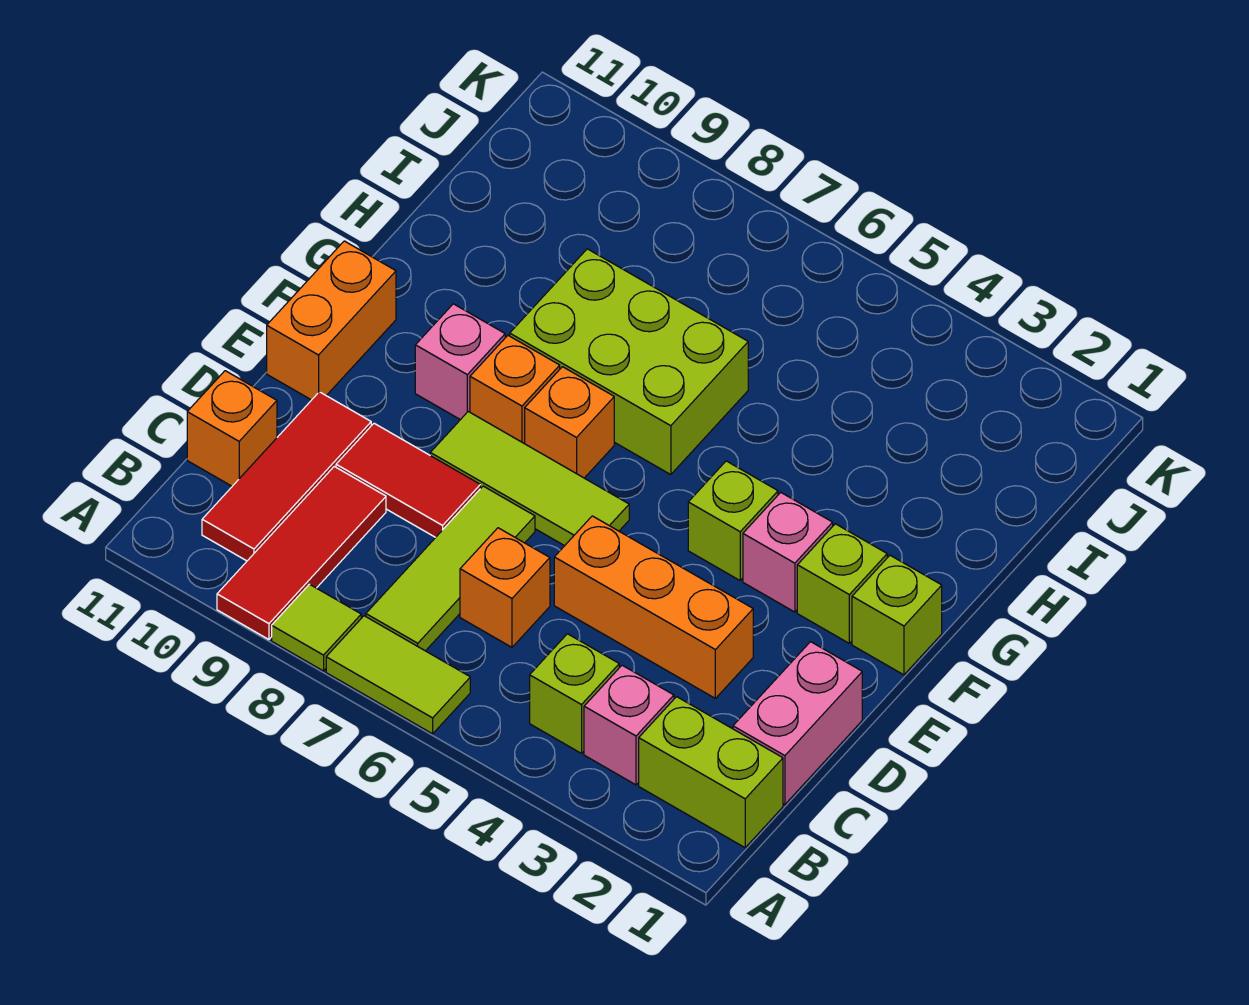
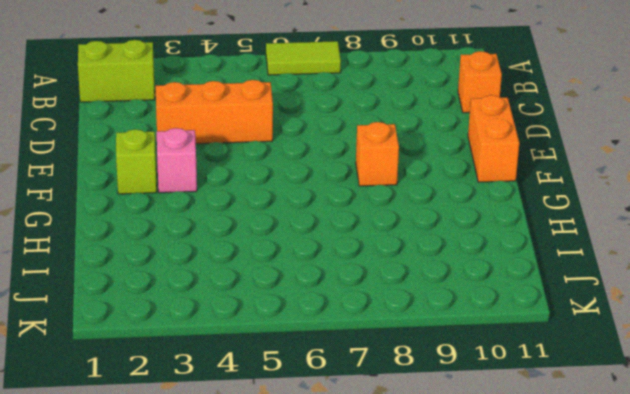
none -> lime 1x1 tile [272,584,361,671]
none -> red 1x3 tile [217,467,386,640]
none -> pink 1x1 brick [584,665,674,785]

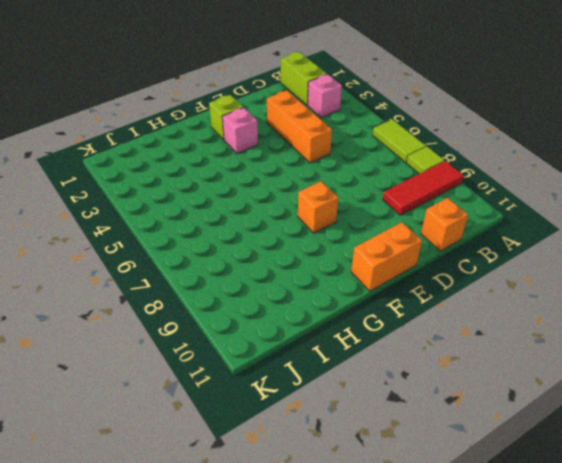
none -> lime 1x1 brick [530,634,619,753]
none -> lime 1x3 tile [366,486,535,651]
none -> red 1x3 tile [202,392,371,561]

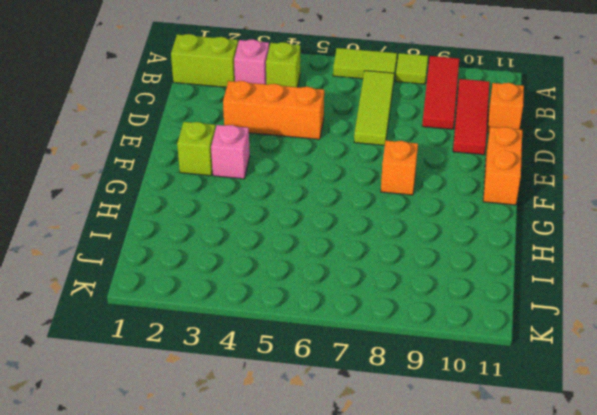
none -> pink 1x2 brick [733,642,862,804]
none -> orange 1x1 brick [460,528,550,647]
none -> red 1x2 tile [336,423,480,537]

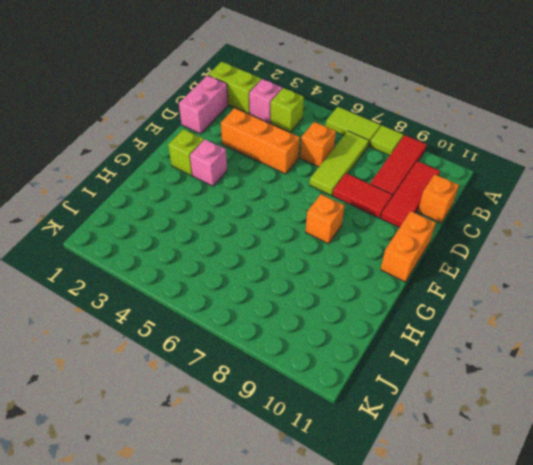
none -> lime 1x3 tile [430,412,629,546]
none -> lime 1x1 brick [852,555,942,675]
none -> lime 1x1 brick [688,461,778,580]

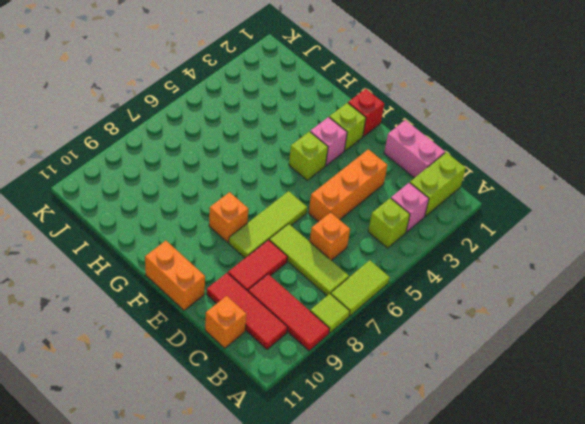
red 1x1 brick [348,89,384,137] -> lime 1x1 brick [852,555,942,675]
none -> orange 1x1 brick [525,367,614,478]
none -> pink 1x1 brick [415,304,505,420]
none -> lime 2x3 brick [510,249,748,475]

